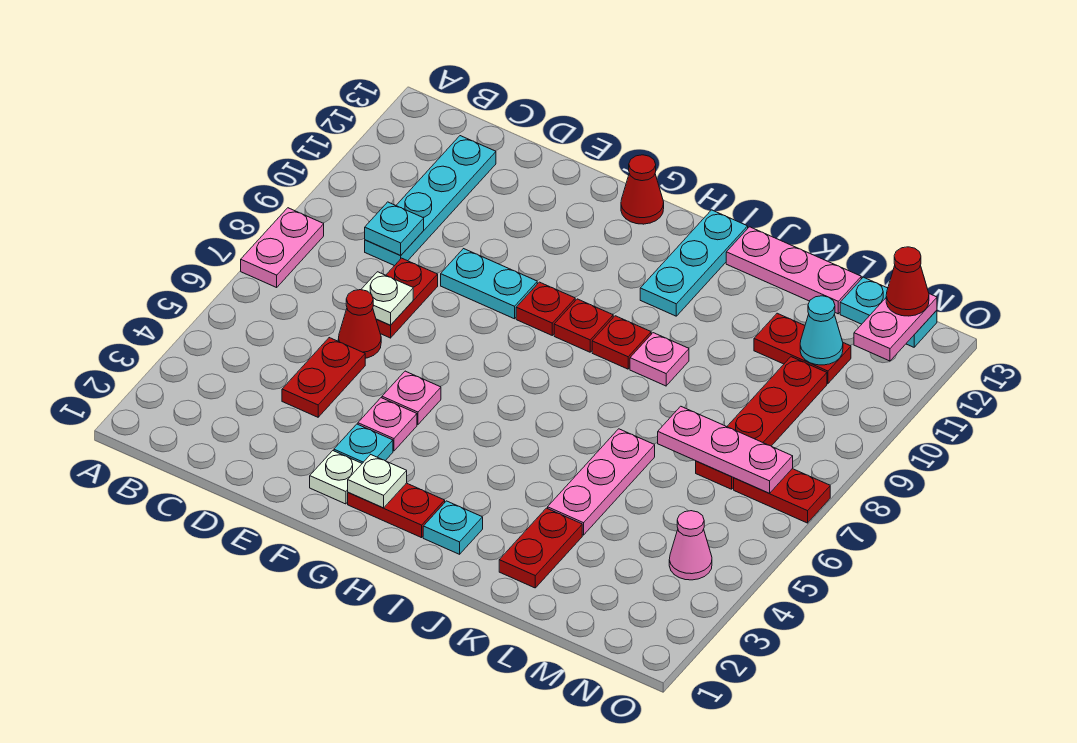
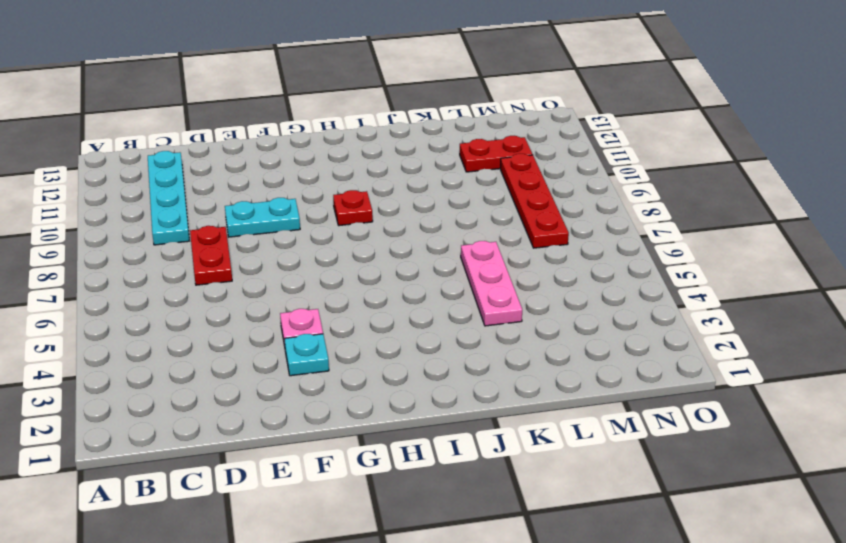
none -> pink 1x2 plate [241,208,324,287]
none -> red 1x2 plate [282,338,365,417]
none -> red 1x1 cone [338,290,381,358]
none -> white 1x1 plate [310,451,362,504]

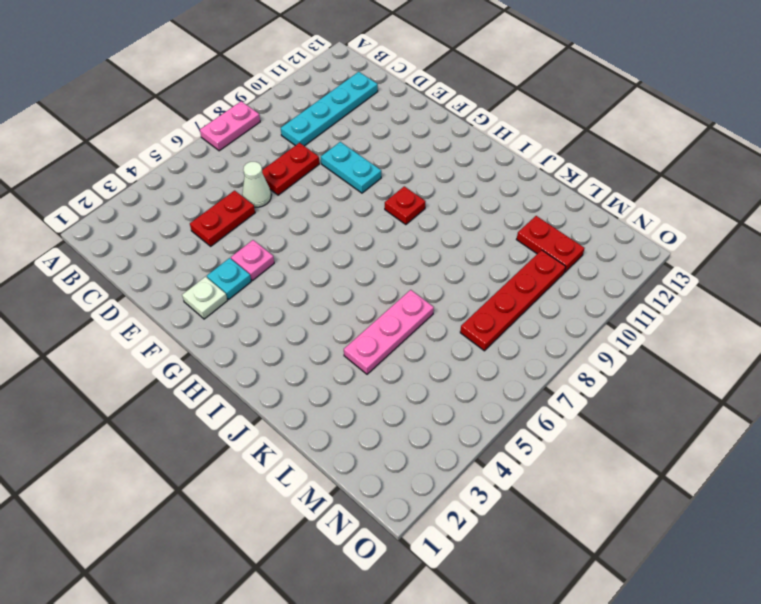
white 1x1 cone [242,162,271,207] -> red 1x1 cone [338,290,381,358]
none -> pink 1x1 plate [382,371,441,424]
none -> red 1x2 plate [348,483,445,538]
none -> red 1x1 plate [516,282,575,335]
none -> red 1x1 cone [621,155,664,224]

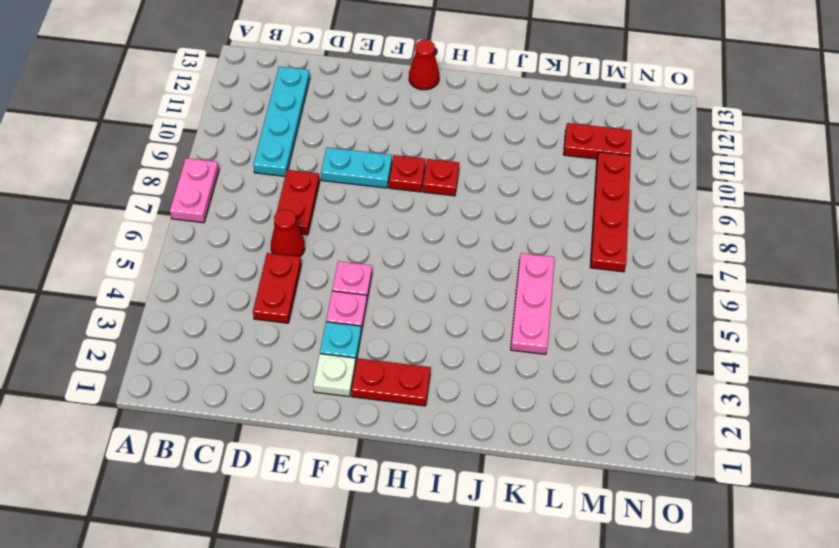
none -> cyan 1x1 plate [423,501,483,554]
none -> red 1x1 plate [592,316,651,369]
none -> cyan 1x3 plate [640,210,748,316]
none -> pink 1x1 plate [630,333,689,386]

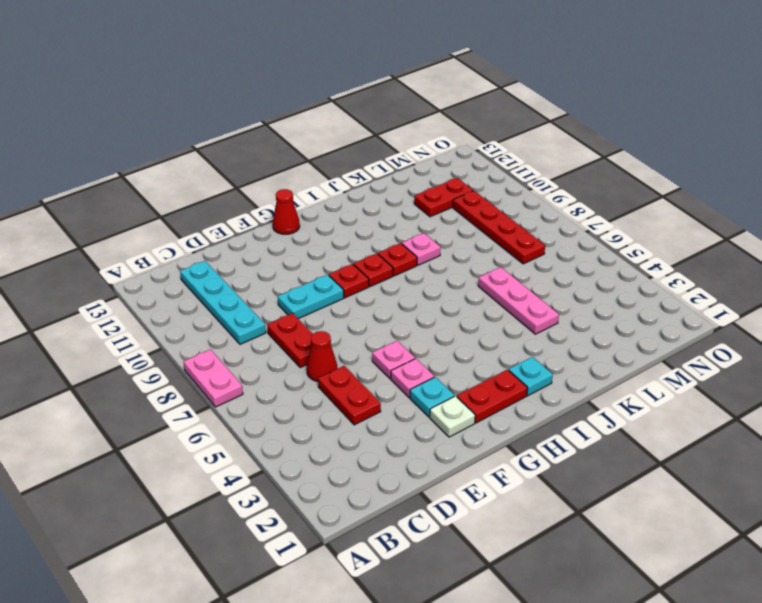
none -> cyan 1x3 plate [640,210,748,316]
none -> pink 1x3 plate [726,227,861,314]
none -> red 1x2 plate [499,508,582,588]
none -> cyan 1x2 plate [840,277,937,347]

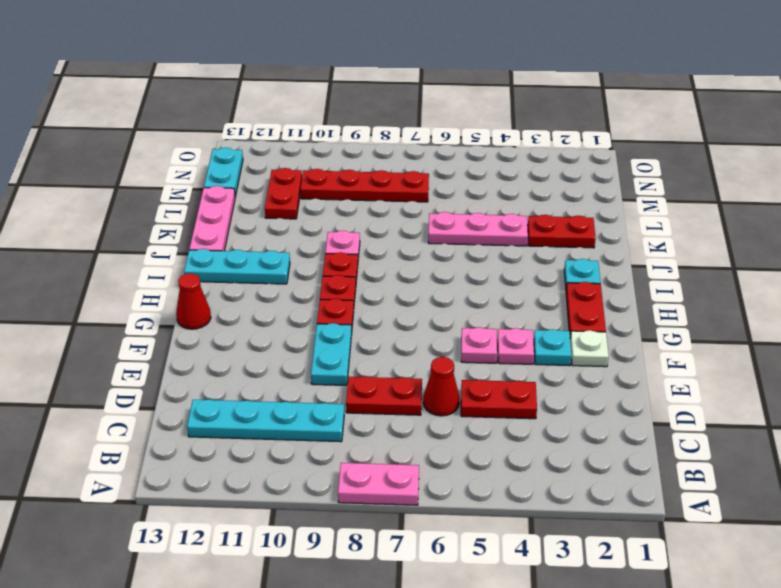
none -> pink 1x1 cone [669,511,712,580]
none -> red 1x2 plate [734,469,830,523]
none -> cyan 1x1 plate [365,202,424,255]
none -> white 1x1 plate [361,272,413,325]

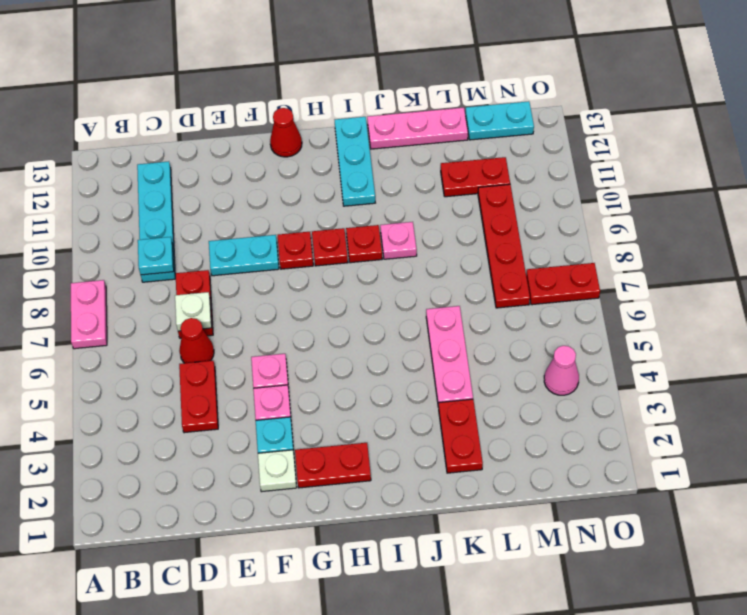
none -> cyan 1x1 plate [423,501,483,554]
none -> white 1x1 plate [348,455,407,508]
none -> pink 1x3 plate [658,406,793,493]
none -> cyan 1x1 cone [800,296,843,365]

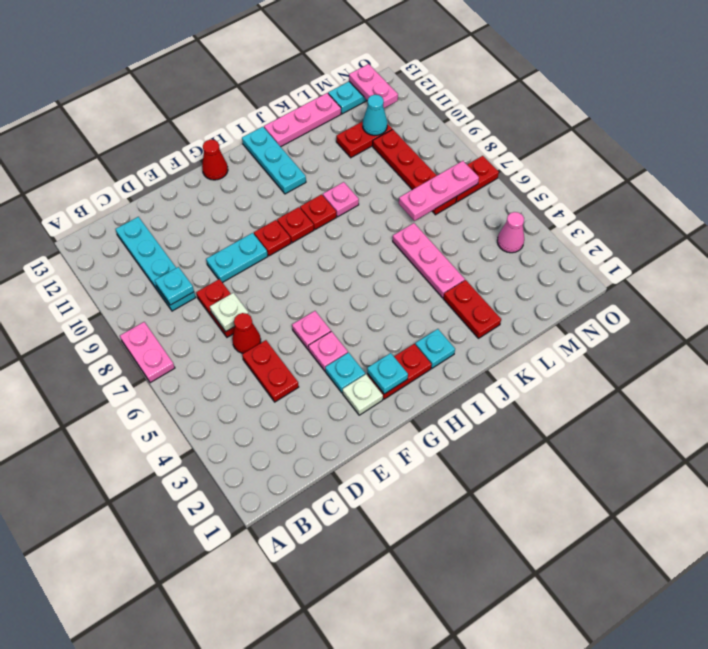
cyan 1x1 plate [367,353,408,394] -> white 1x1 plate [348,455,407,508]
none -> red 1x1 cone [886,247,929,316]

